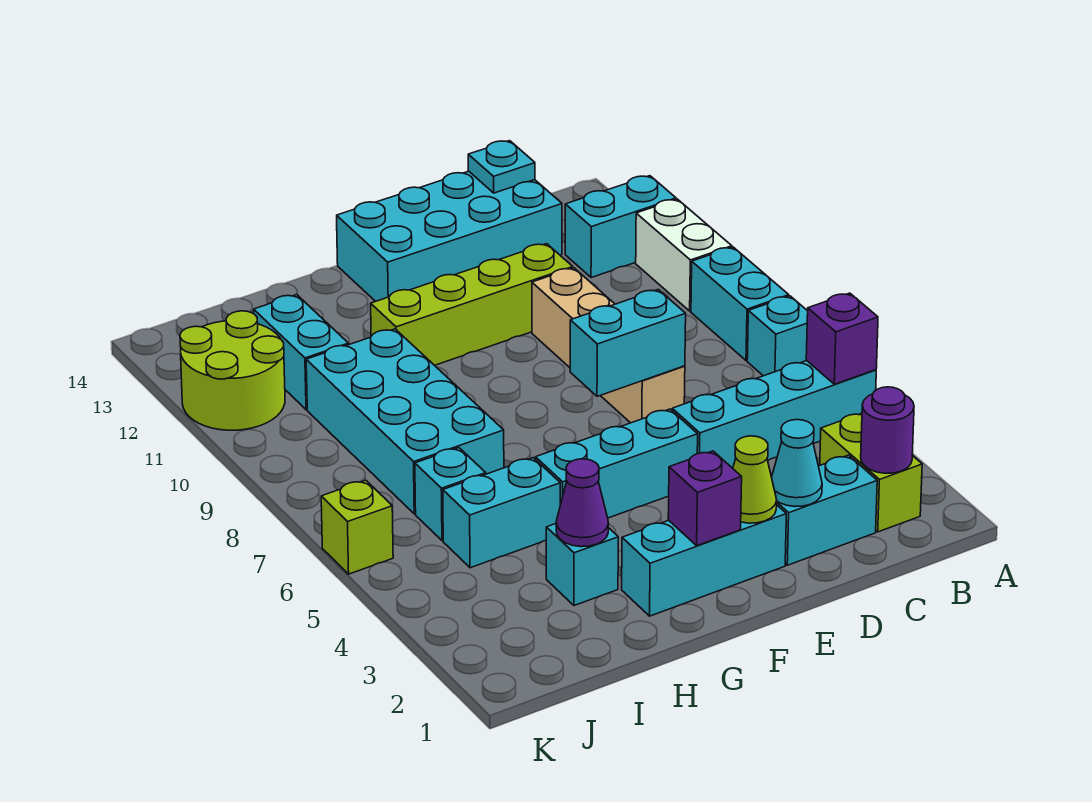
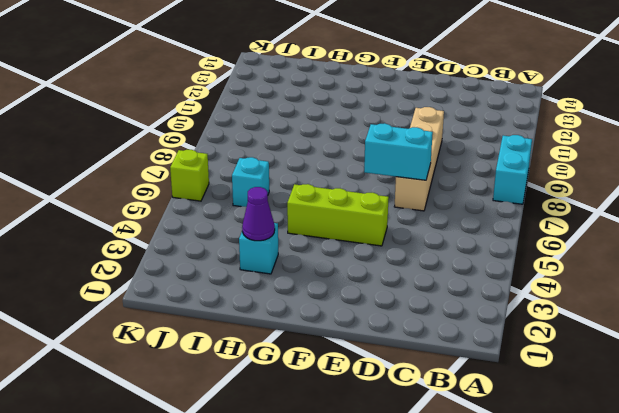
lime 1x3 brick [287,184,389,246] -> cyan 1x3 brick [536,409,698,518]
none -> cyan 1x4 brick [672,361,876,468]
none -> cyan 1x1 brick [747,296,808,376]
none -> white 1x2 brick [636,199,732,311]

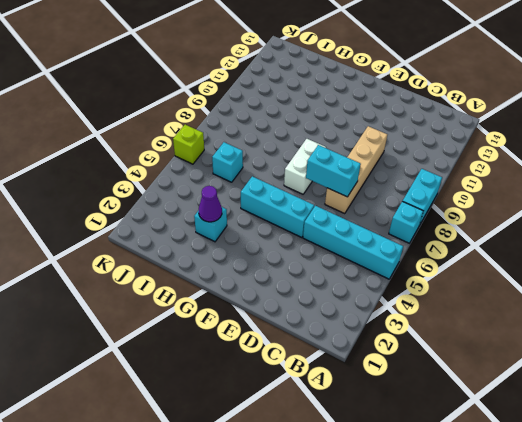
white 1x2 brick [284,139,326,194] -> white 1x2 brick moved to [636,199,732,311]
none -> cyan 1x2 brick [565,176,676,278]
none -> lime 1x2 brick [820,413,922,532]
none -> cyan 1x2 brick [777,455,877,565]

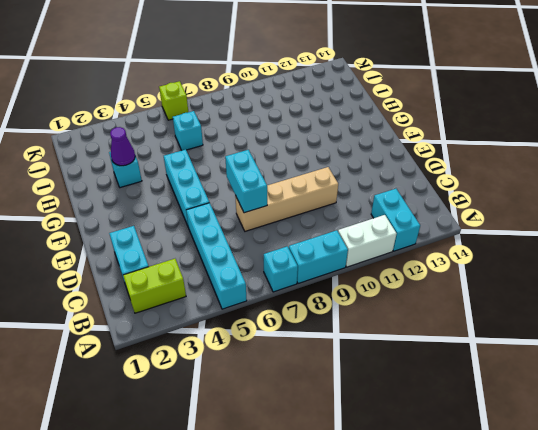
none -> cyan 2x4 brick [337,171,562,301]
none -> lime 1x4 brick [371,244,573,365]
none -> cyan 1x3 brick [622,506,786,616]

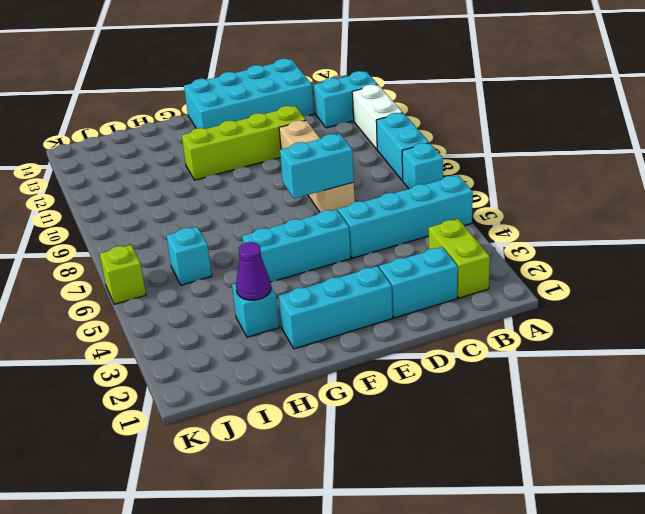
none -> cyan 1x2 brick [443,458,560,568]
none -> cyan 2x4 brick [306,329,504,514]
none -> cyan 1x2 brick [254,295,348,410]

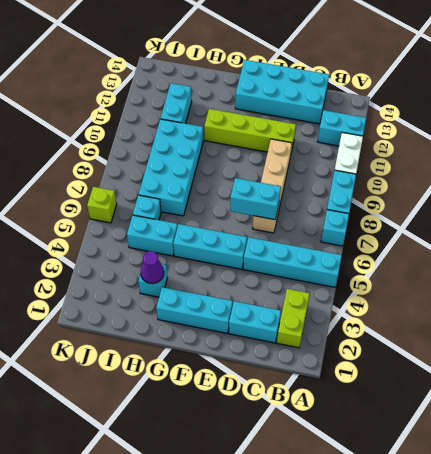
none -> lime 2x2 round brick [180,311,285,430]
none -> purple 1x1 brick [806,293,878,384]
none -> purple 1x1 round brick [861,387,914,473]

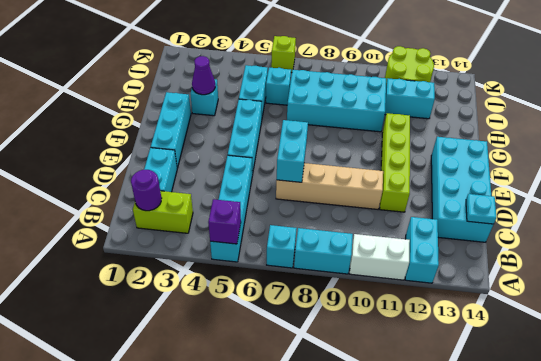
none -> cyan 1x1 cone [772,420,822,507]
none -> lime 1x1 cone [733,436,777,523]
none -> purple 1x1 brick [668,451,742,546]

